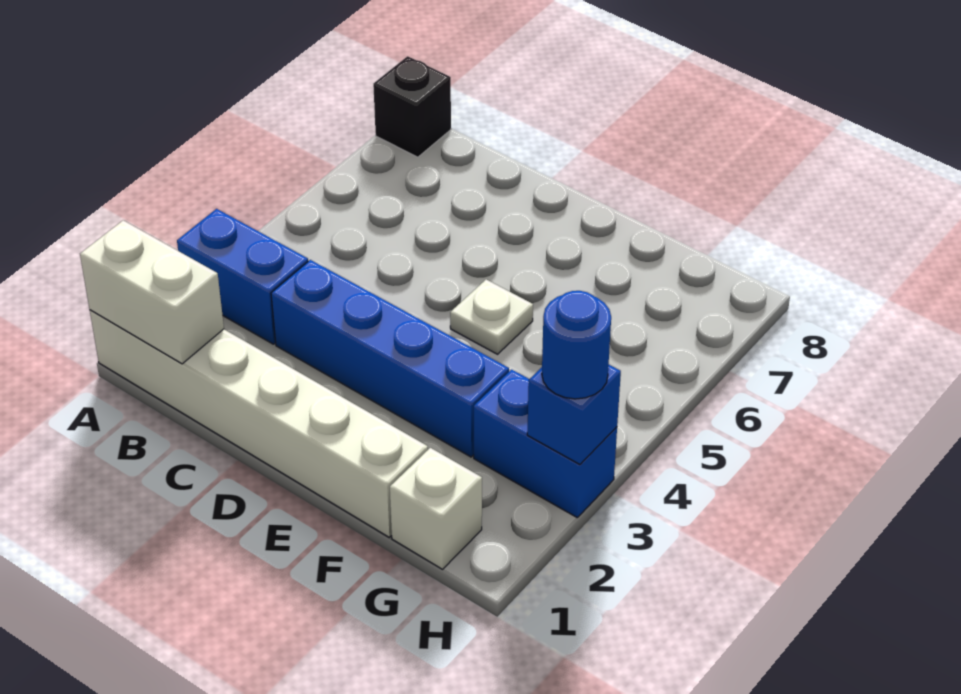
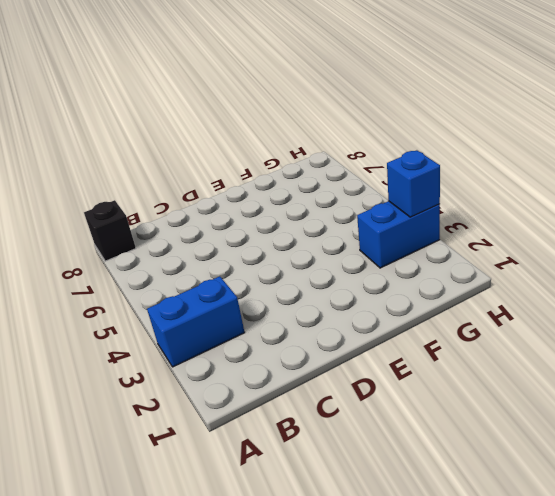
none -> white 1x6 brick [90,310,428,537]
none -> blue 1x4 brick [271,260,509,457]

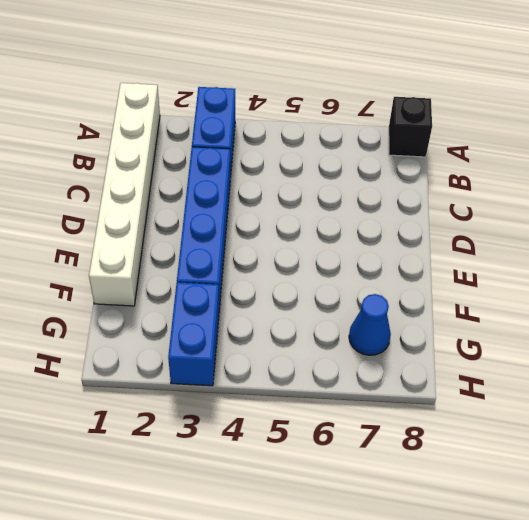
blue 1x1 cone [349,294,391,355] -> none
none -> white 1x1 plate [450,279,533,354]
none -> white 1x1 brick [390,448,482,569]

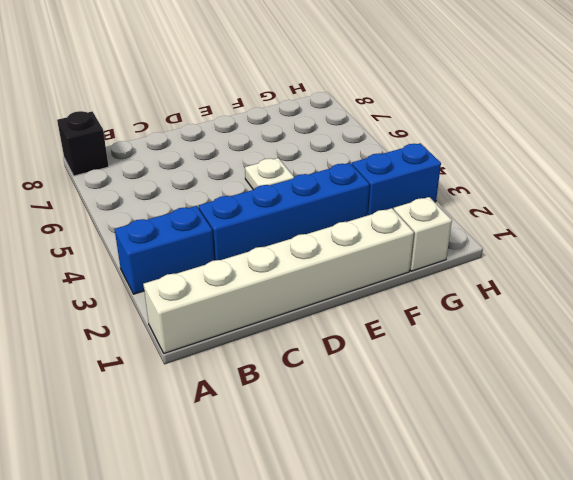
none -> white 1x2 brick [80,220,224,364]
none -> blue 1x1 brick [527,365,621,465]

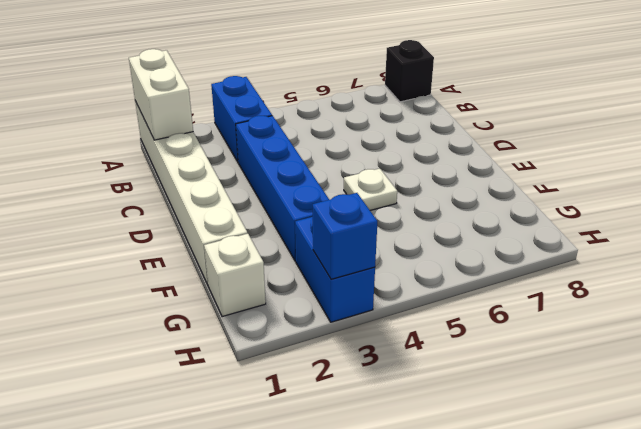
none -> blue 1x1 round brick [542,291,611,399]

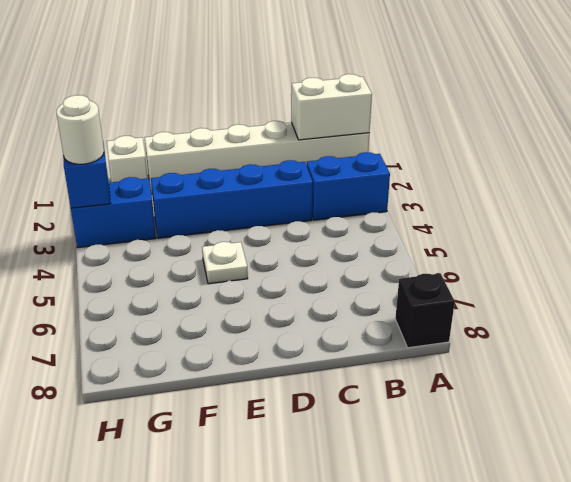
white 1x1 round brick [56,95,104,164] -> blue 1x1 round brick [542,291,611,399]

